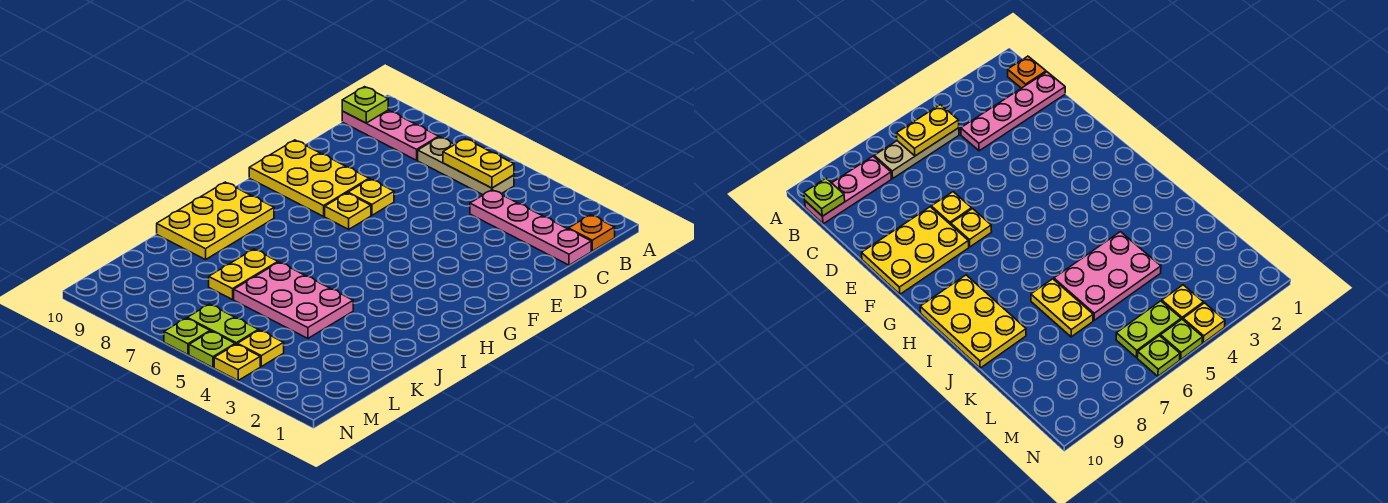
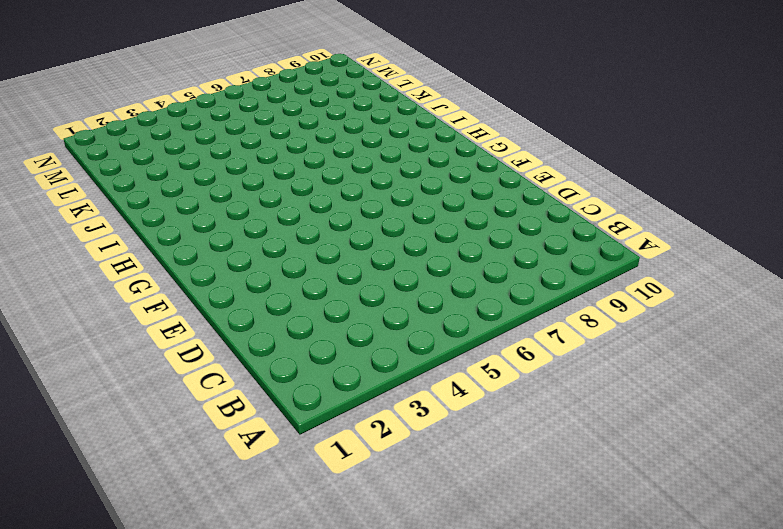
none -> orange 1x1 plate [568,215,615,251]
none -> tan 1x3 plate [418,137,514,195]
none -> pink 1x3 plate [342,110,439,160]

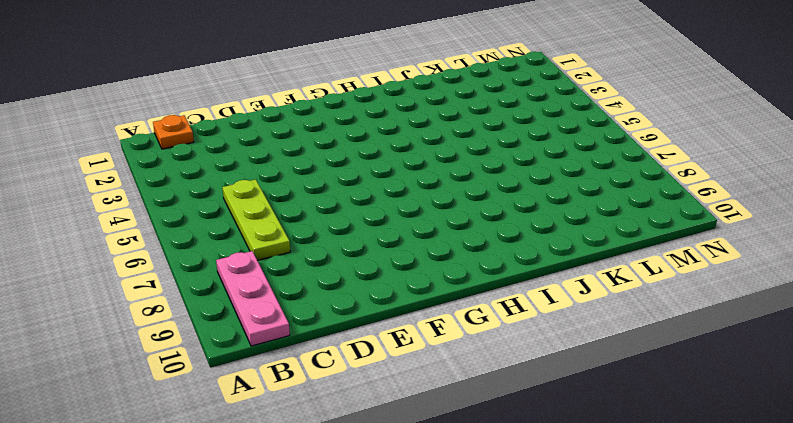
lime 1x3 plate [222,179,290,261] -> none
none -> tan 1x3 plate [418,137,514,195]
none -> pink 1x4 plate [470,190,591,265]
none -> yellow 1x1 plate [348,179,394,215]

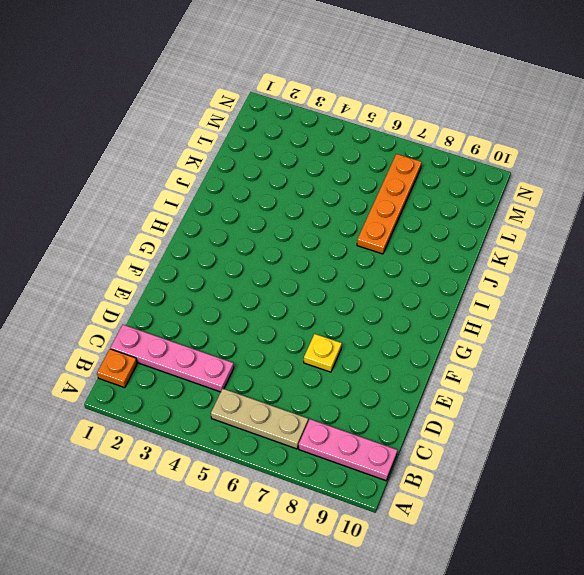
orange 1x4 plate [357,154,421,254] -> yellow 1x2 plate [209,249,278,300]
none -> yellow 2x3 plate [249,140,369,216]
none -> yellow 1x1 plate [325,193,371,229]
none -> yellow 2x3 plate [157,182,274,260]

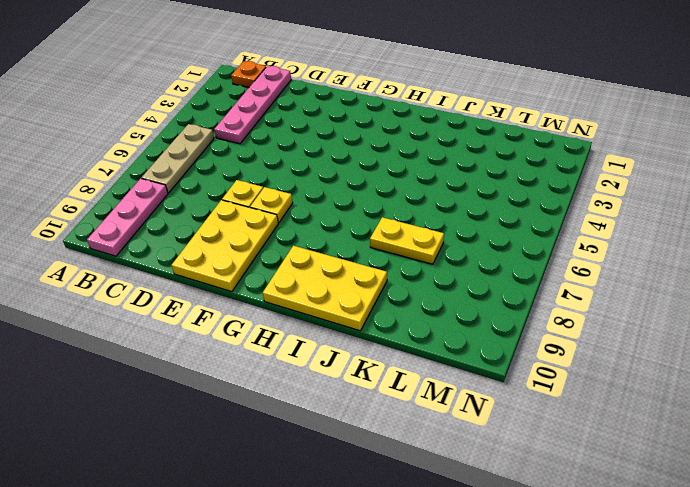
none -> pink 2x3 plate [234,262,353,338]
none -> yellow 1x1 plate [238,330,284,366]
none -> lime 1x2 plate [187,304,258,344]

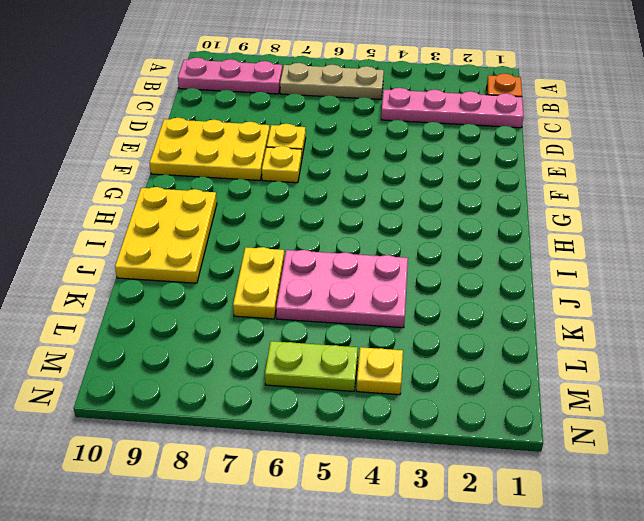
none -> yellow 1x1 plate [214,344,260,380]
none -> lime 1x1 plate [189,331,235,368]
none -> lime 1x1 plate [164,318,210,355]

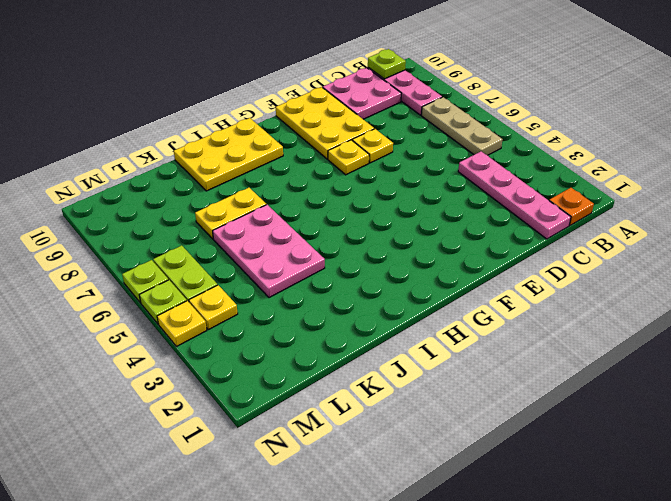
pink 2x2 plate [323,68,401,119] -> none
none -> yellow 1x2 plate [443,139,514,188]

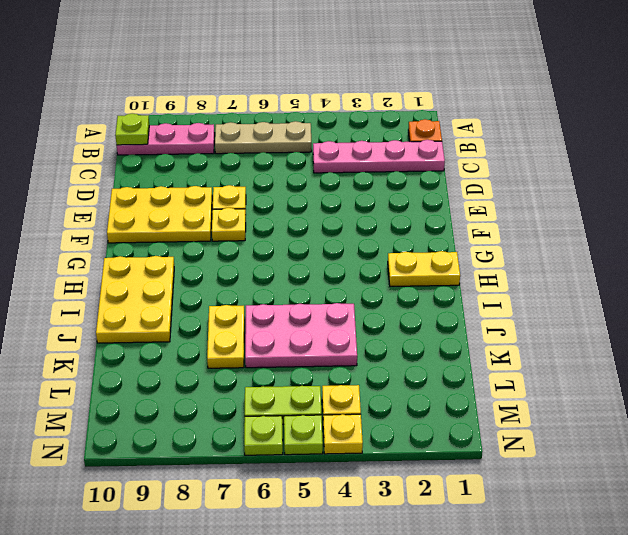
yellow 1x2 plate [388,251,460,287] -> yellow 1x2 plate moved to [443,139,514,188]

